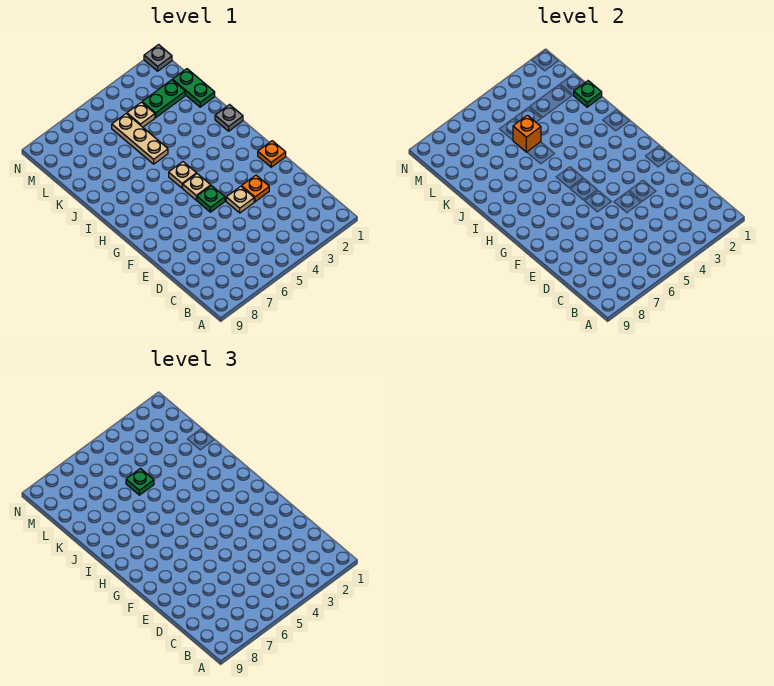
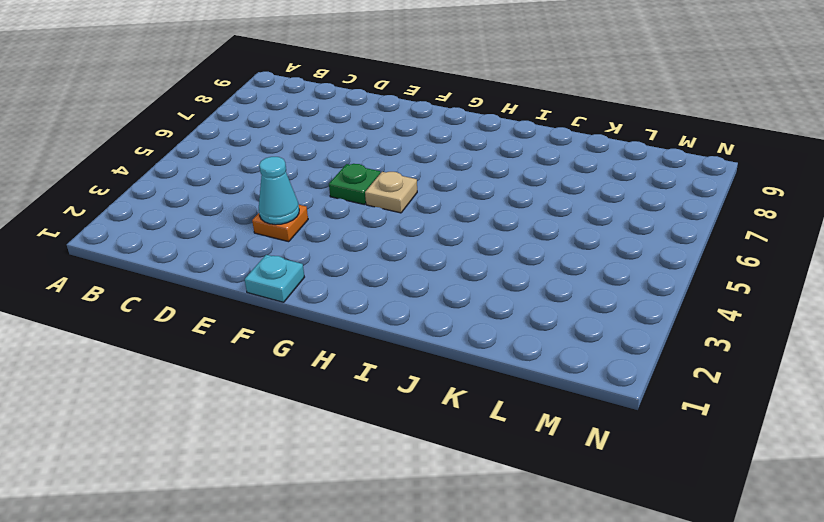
cyan 1x1 cone [259,157,299,225] -> none
cyan 1x1 plate [245,255,304,302] -> orange 1x1 plate [258,141,286,167]
none -> tan 1x1 plate [226,186,254,213]
none -> tan 1x1 plate [169,162,197,188]
none -> grey 1x1 plate [215,105,243,131]

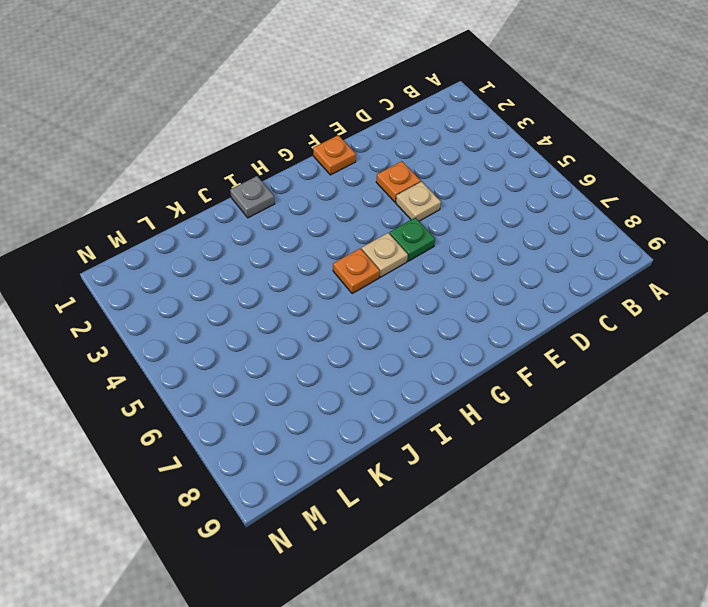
orange 1x1 plate [333,248,380,294] -> tan 1x1 plate [169,162,197,188]
none -> tan 1x3 plate [112,114,168,164]
none -> green 1x2 plate [173,69,215,107]
none -> green 1x2 plate [142,80,185,118]

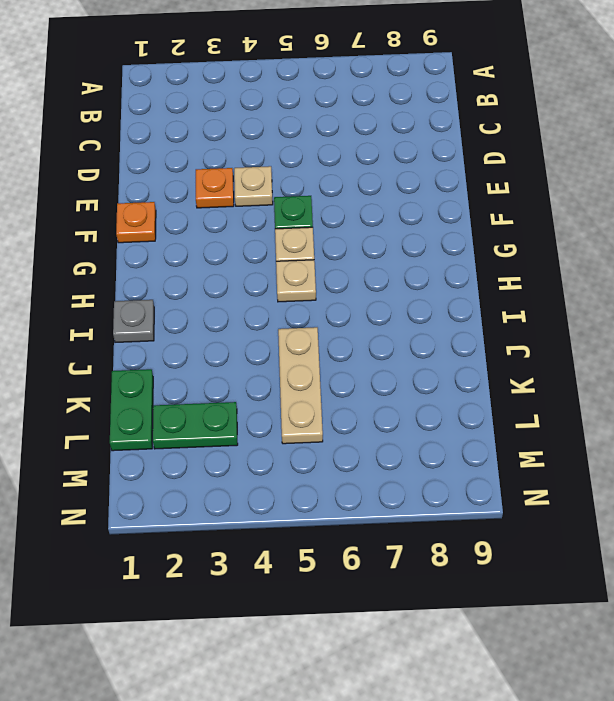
none -> tan 1x1 plate [127,102,155,127]
none -> grey 1x1 plate [144,45,172,71]
none -> green 1x1 plate [573,81,602,107]

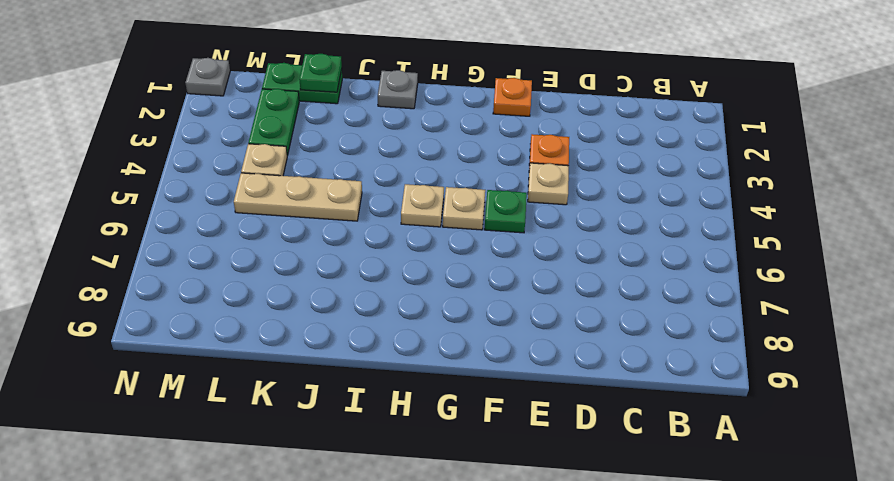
none -> orange 1x1 brick [513,115,541,152]
none -> green 1x1 plate [126,469,154,495]

